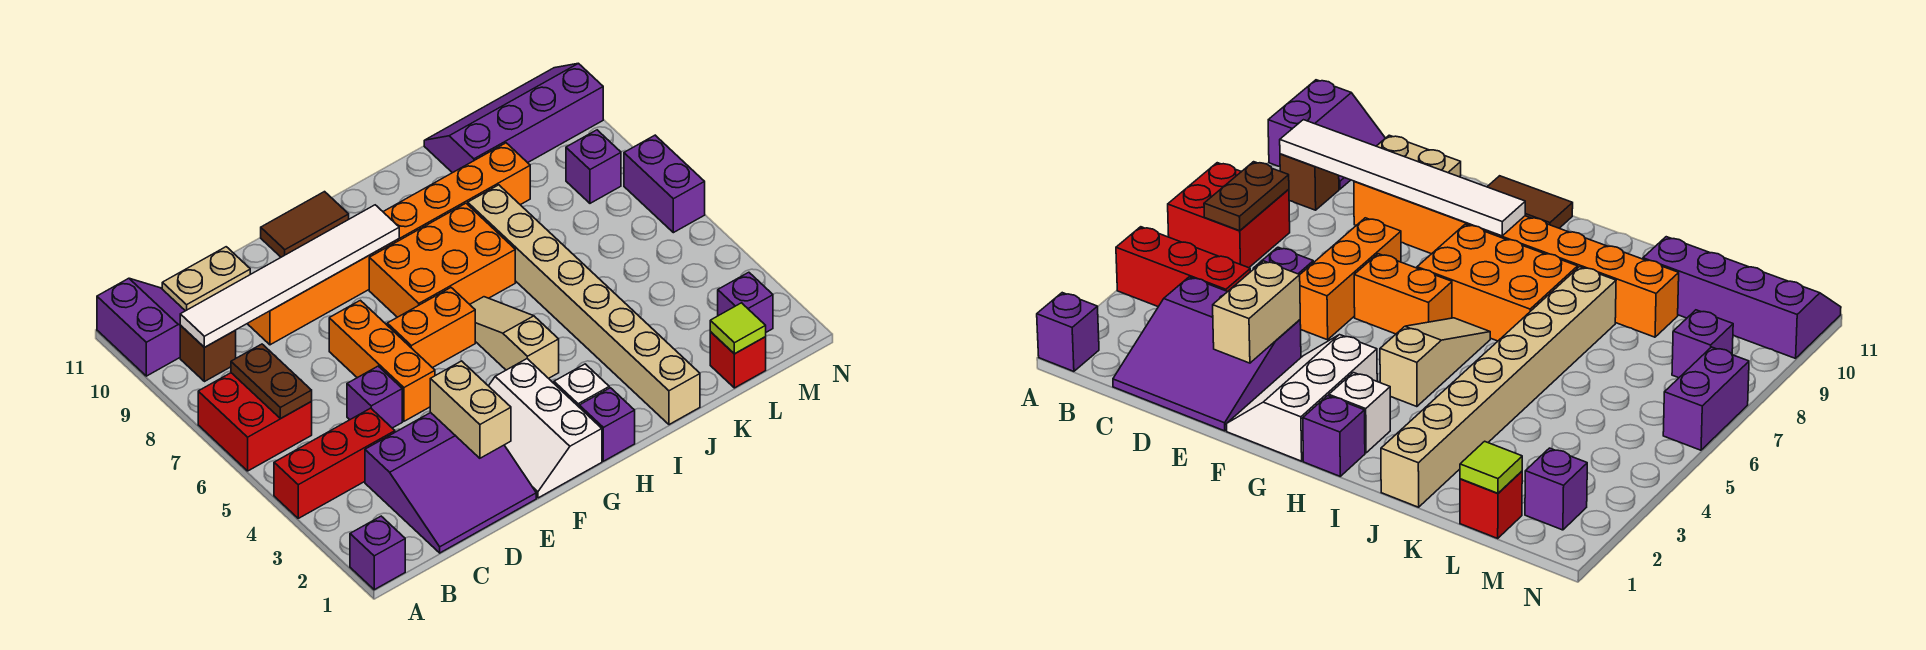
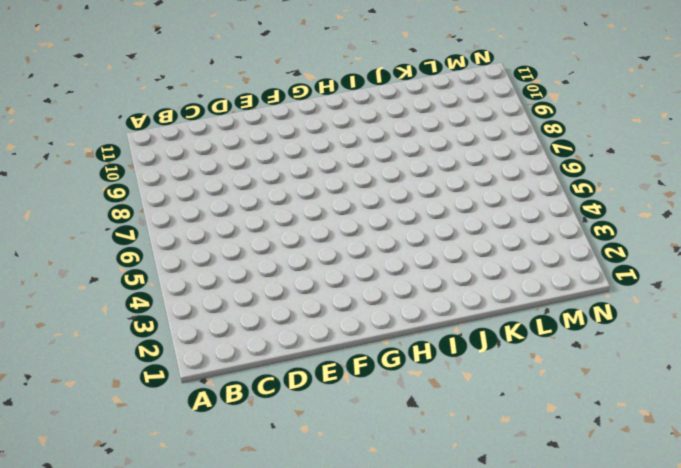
none -> purple 1x1 brick [350,516,405,590]
none -> red 1x3 brick [274,408,395,518]
none -> red 2x2 brick [198,373,312,471]

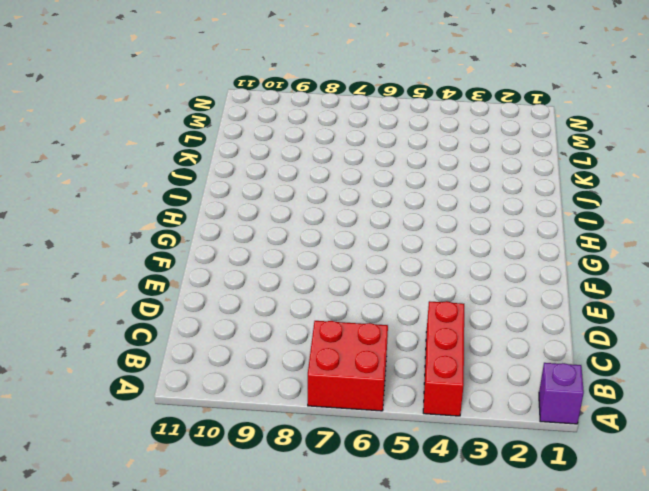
none -> purple 2x2 slope [97,278,185,376]
none -> brown 1x1 brick [180,325,236,382]
none -> purple 3x3 slope [365,413,536,553]

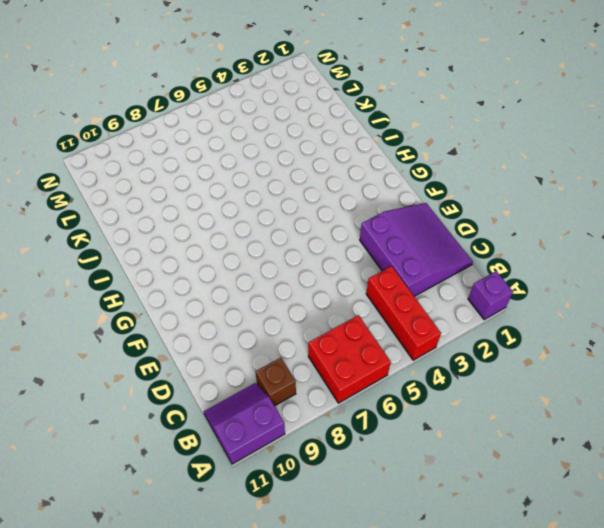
none -> tan 1x2 plate [162,247,250,311]
none -> purple 1x1 brick [347,366,402,428]
none -> orange 1x8 brick [247,143,530,345]

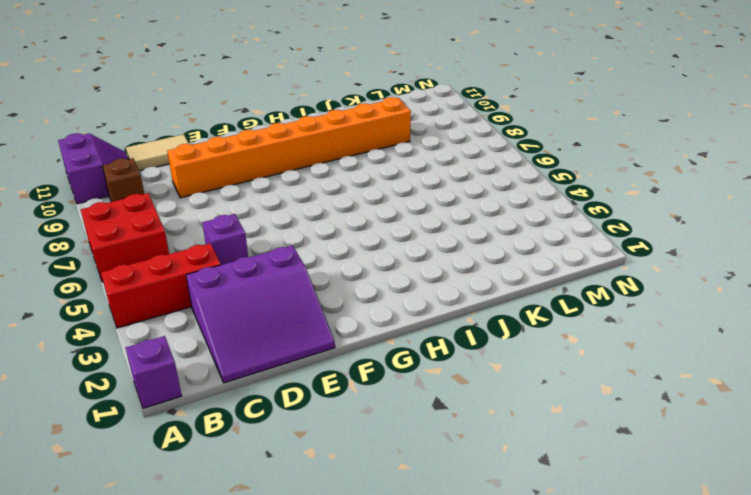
tan 1x2 tile [126,134,189,171] -> tan 1x2 plate [162,247,250,311]
none -> orange 1x3 brick [329,300,435,421]
none -> white 2x3 slope [489,359,602,498]
none -> orange 1x2 brick [387,288,475,368]

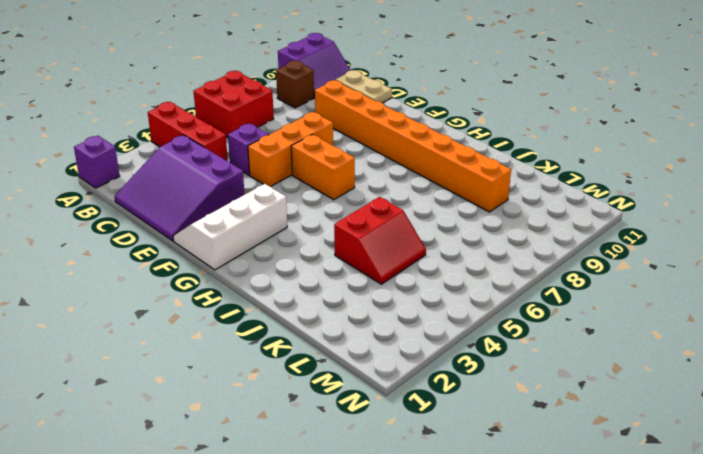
red 2x2 slope [334,197,426,284] -> tan 1x8 brick [468,185,700,425]
none -> brown 1x2 tile [261,192,349,257]
none -> orange 2x3 brick [369,203,515,317]
none -> purple 1x1 brick [579,388,635,461]

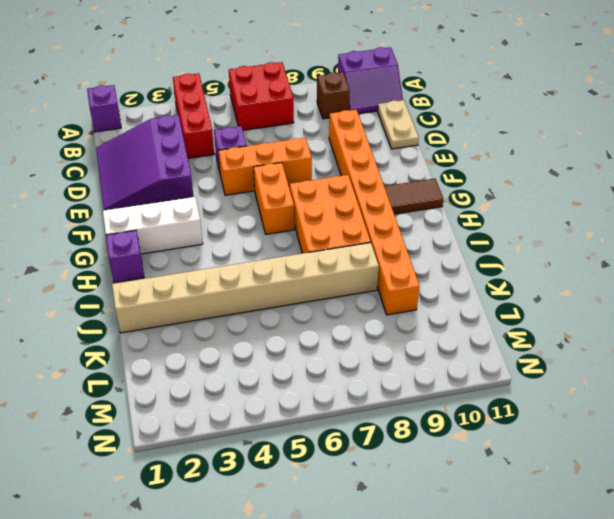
brown 1x2 tile [384,179,443,214] -> brown 1x2 tile turned to [261,192,349,257]
none -> white 1x1 brick [554,364,609,407]
none -> tan 1x3 slope [470,297,559,378]
none -> purple 2x4 slope [424,63,603,173]

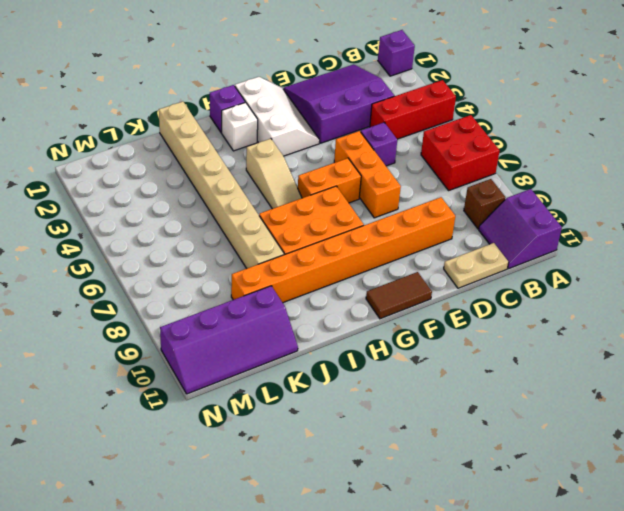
none -> red 1x1 brick [710,332,766,388]
none -> purple 1x1 brick [718,272,773,332]
none -> purple 1x1 brick [566,130,621,203]

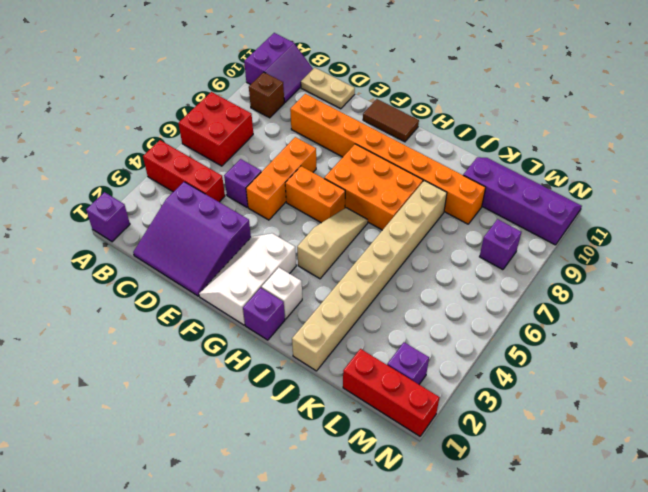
red 1x3 brick [343,349,440,436] -> red 1x1 brick [710,332,766,388]
none -> purple 1x2 brick [624,135,705,233]
none -> brown 1x2 plate [231,344,312,419]
none -> white 1x6 tile [180,205,399,347]

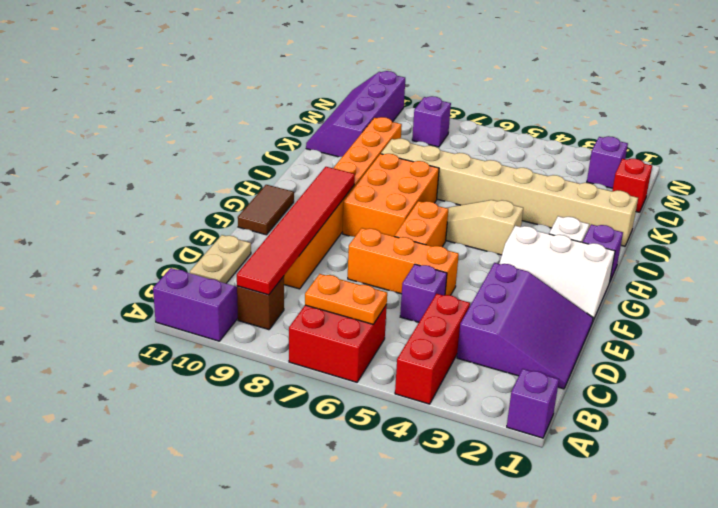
orange 1x2 plate [305,274,387,324] -> brown 1x2 plate [231,344,312,419]
red 1x6 tile [237,167,355,295] -> white 1x6 tile [180,205,399,347]
none -> purple 1x2 brick [624,135,705,233]
none -> tan 1x2 brick [430,361,511,458]
none -> lime 1x1 tile [710,303,766,354]

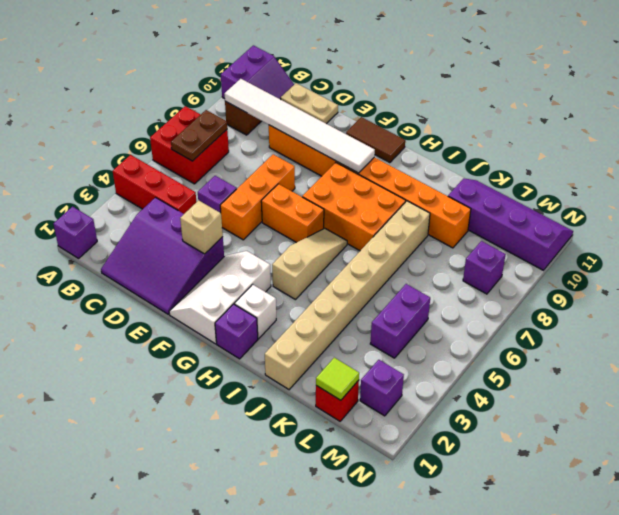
tan 1x1 brick [180,200,223,254] -> tan 1x2 brick [430,361,511,458]
purple 1x2 brick [370,284,430,358] -> purple 1x2 brick moved to [624,135,705,233]

